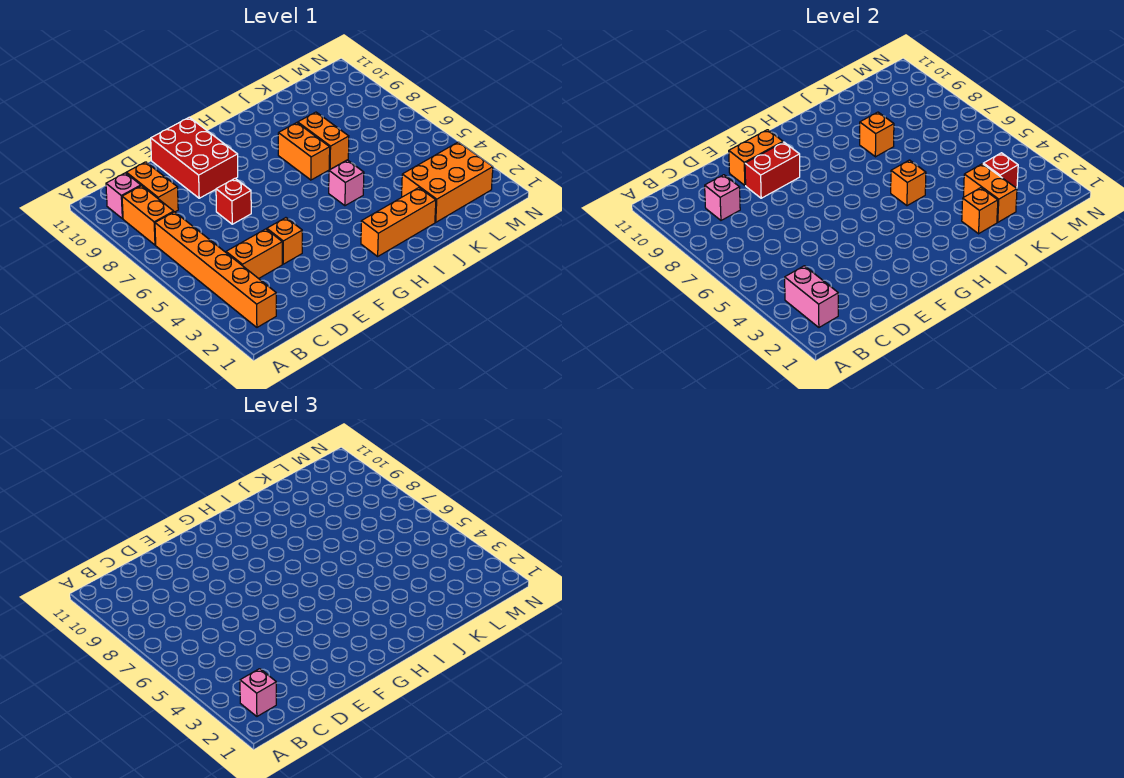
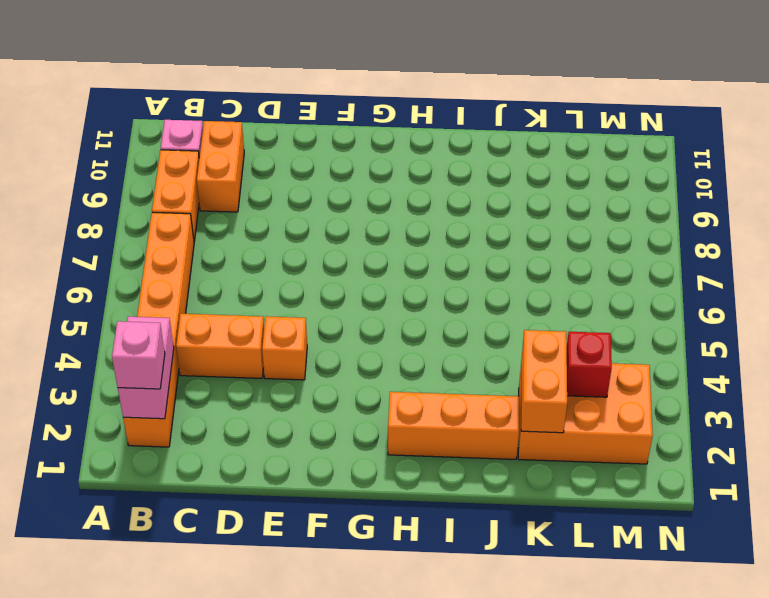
none -> red 1x1 brick [216,178,251,224]
none -> red 2x3 brick [151,117,238,198]
none -> pink 1x1 brick [329,160,364,206]

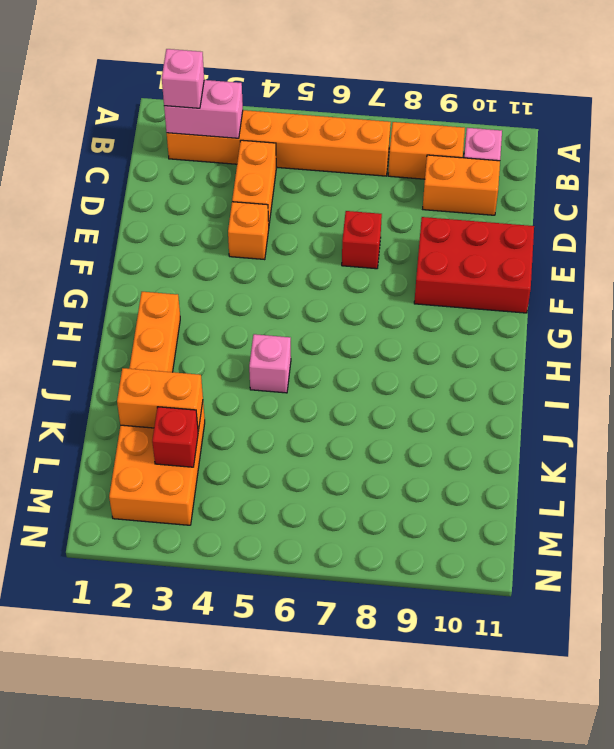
none -> orange 1x2 brick [278,123,330,180]
none -> orange 1x2 brick [298,112,349,169]
none -> pink 1x1 brick [705,175,740,220]

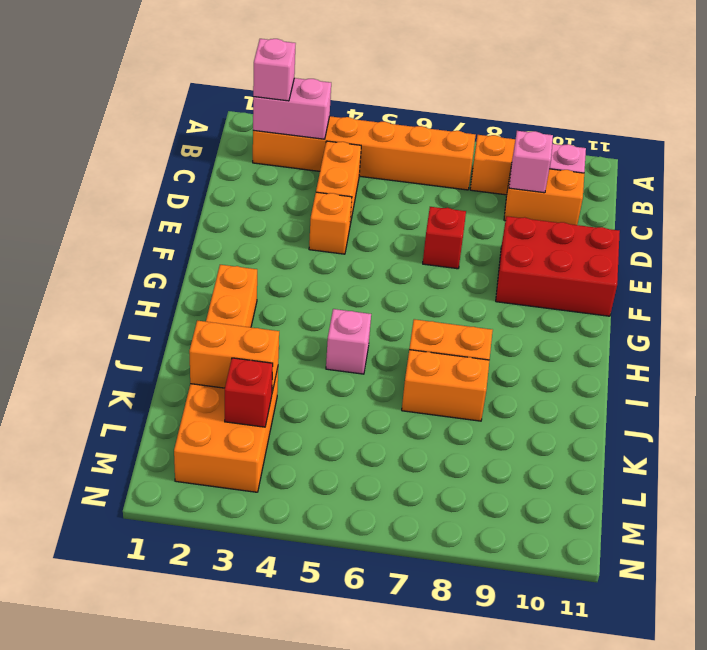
none -> red 1x2 brick [745,142,800,198]
none -> orange 1x2 brick [729,130,783,185]
none -> orange 1x1 brick [891,160,926,206]

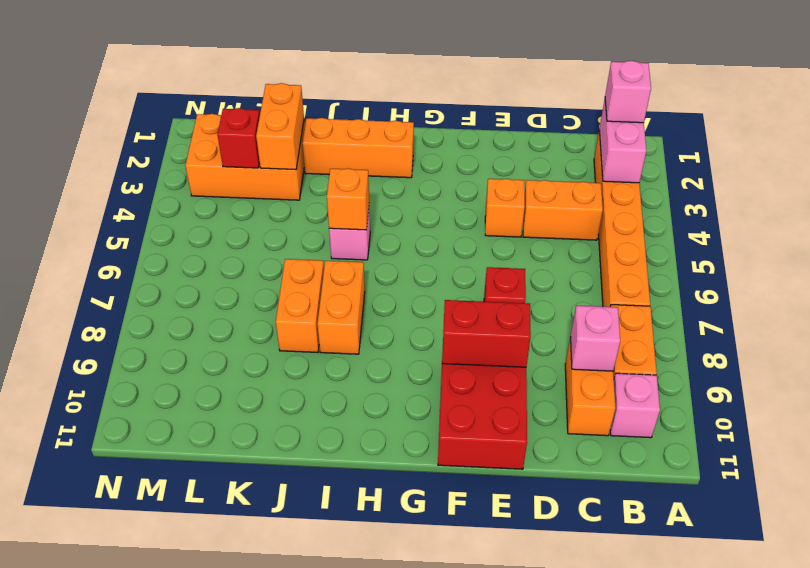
none -> orange 1x2 brick [729,130,783,185]
none -> orange 1x1 brick [962,188,998,234]
none -> orange 1x1 brick [860,112,894,157]

